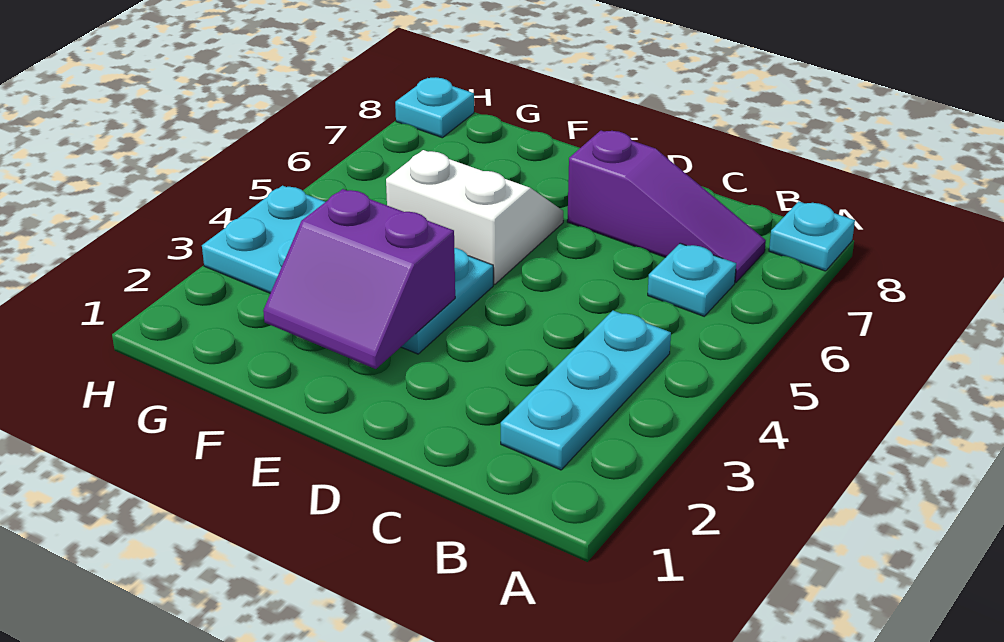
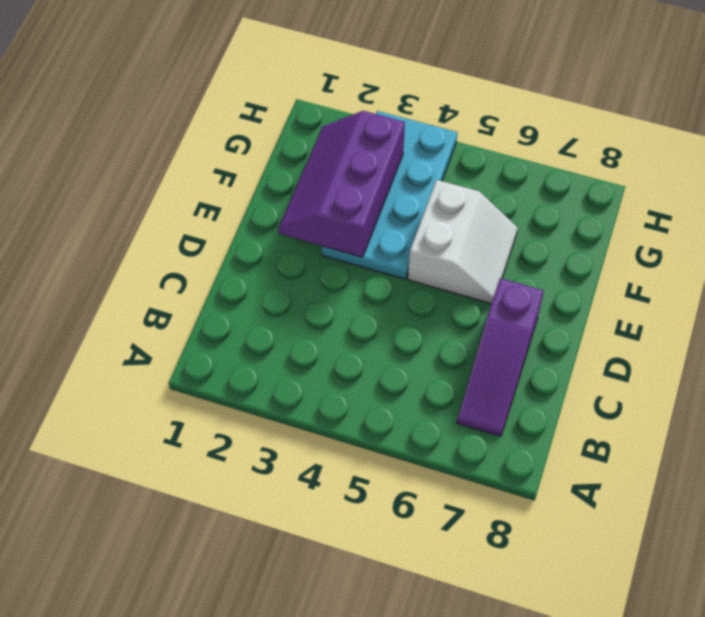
purple 2x3 slope [278,111,405,257] -> purple 2x2 slope [263,189,455,369]
none -> cyan 1x1 plate [769,201,855,271]
none -> cyan 1x3 plate [501,311,671,470]

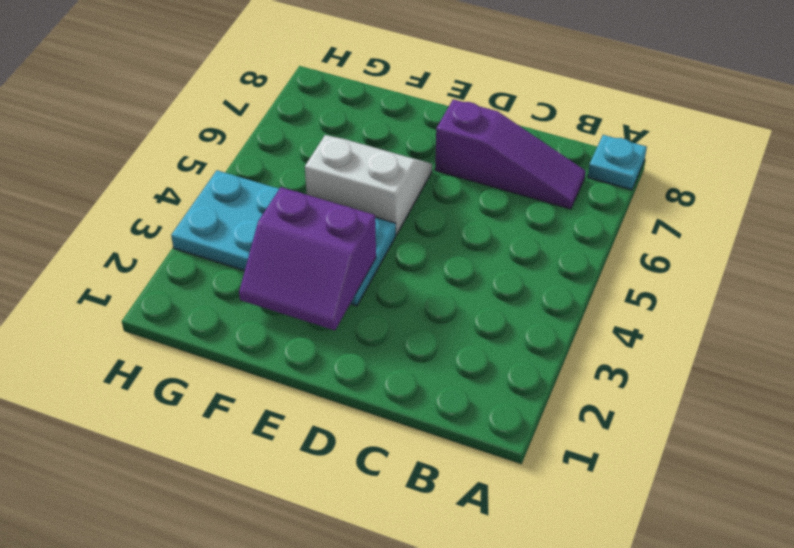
none -> cyan 1x3 plate [501,311,671,470]
none -> cyan 1x1 plate [648,243,736,316]

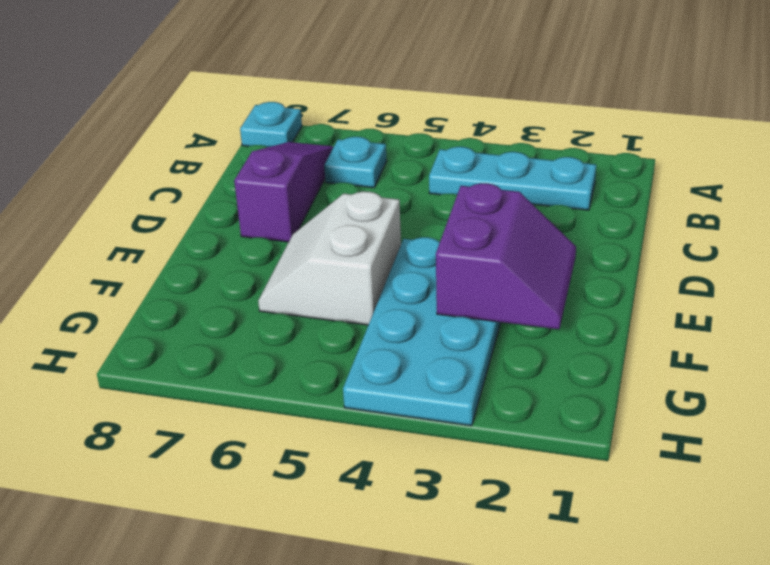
none -> cyan 1x1 plate [395,77,474,138]

